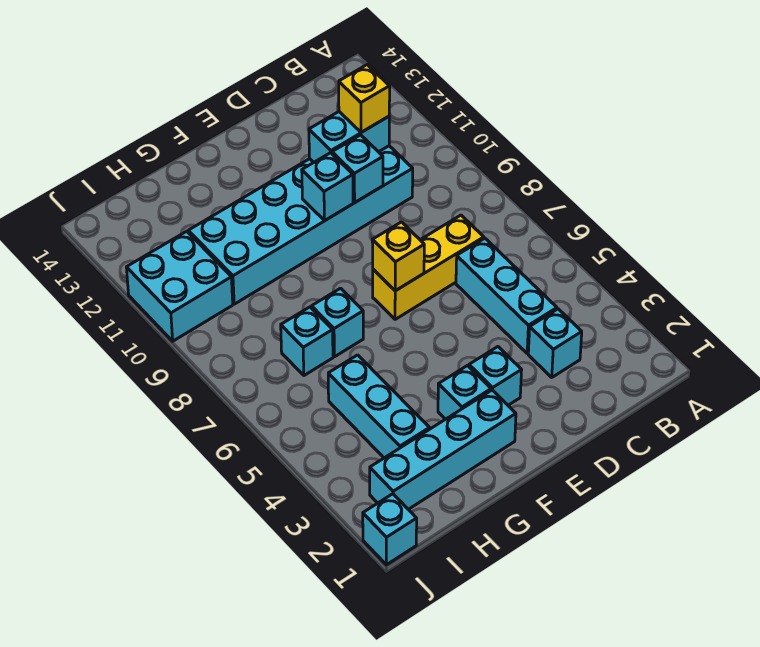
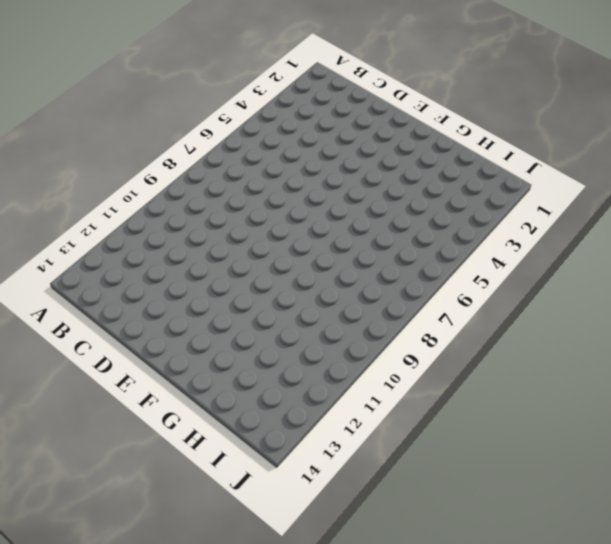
none -> cyan 1x1 brick [528,309,582,377]
none -> cyan 1x3 brick [456,238,557,353]
none -> yellow 1x3 brick [373,215,484,319]

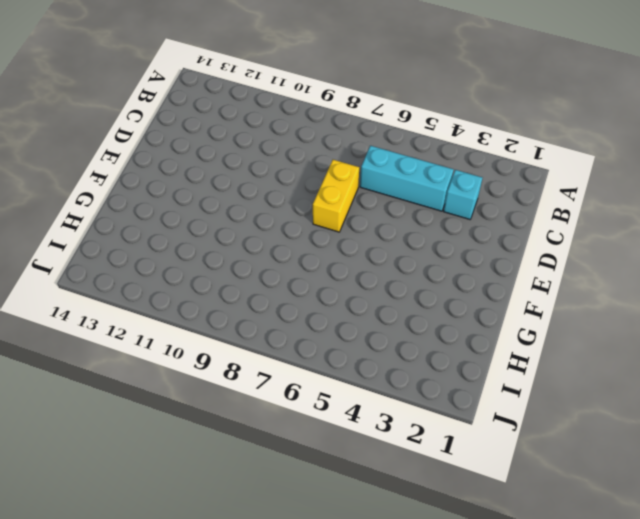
yellow 1x2 brick [313,160,359,232] -> yellow 1x3 brick [373,215,484,319]
none -> cyan 2x6 brick [188,146,413,304]
none -> cyan 1x1 brick [469,347,522,405]
none -> cyan 1x4 brick [370,390,516,509]

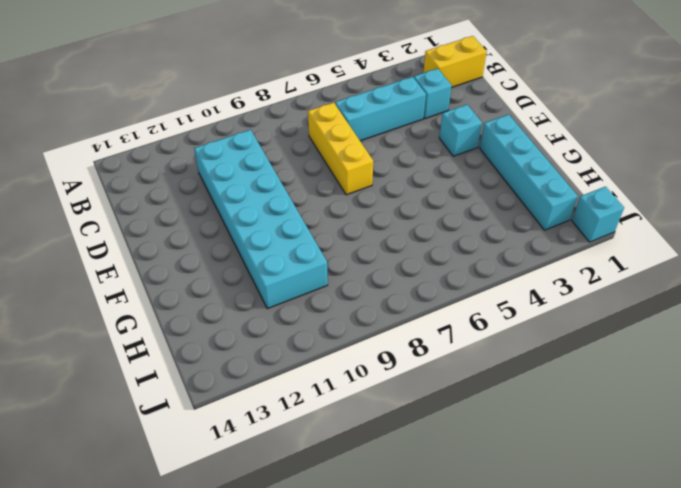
yellow 1x2 brick [423,36,487,87] -> none
none -> cyan 1x1 brick [438,366,491,419]
none -> cyan 1x1 brick [312,288,363,357]
none -> cyan 1x3 brick [328,355,430,458]

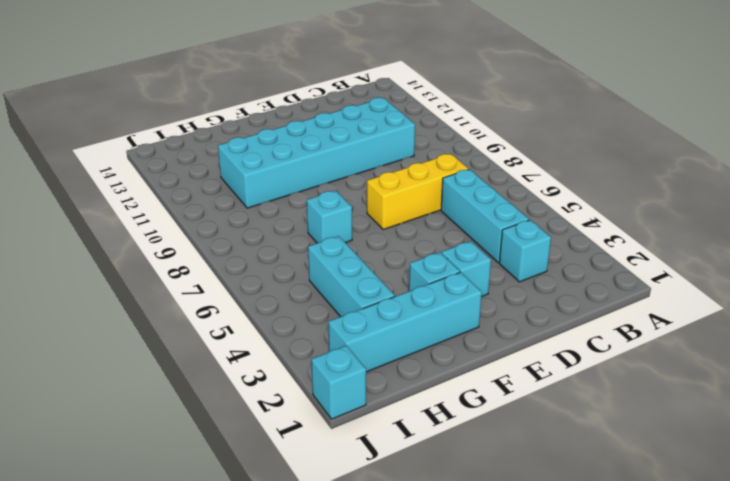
none -> cyan 1x1 brick [281,307,333,375]
none -> cyan 2x2 brick [126,231,233,341]
none -> cyan 1x2 brick [309,112,389,162]

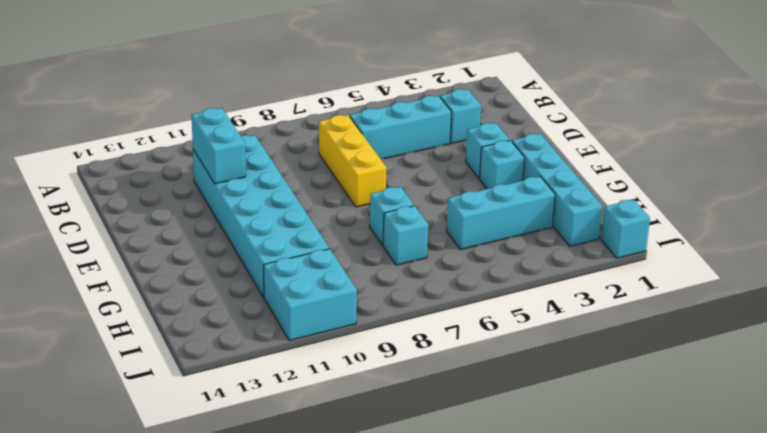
none -> cyan 1x1 brick [332,135,383,202]
none -> yellow 1x1 brick [372,222,424,291]
none -> cyan 1x1 brick [302,153,353,221]

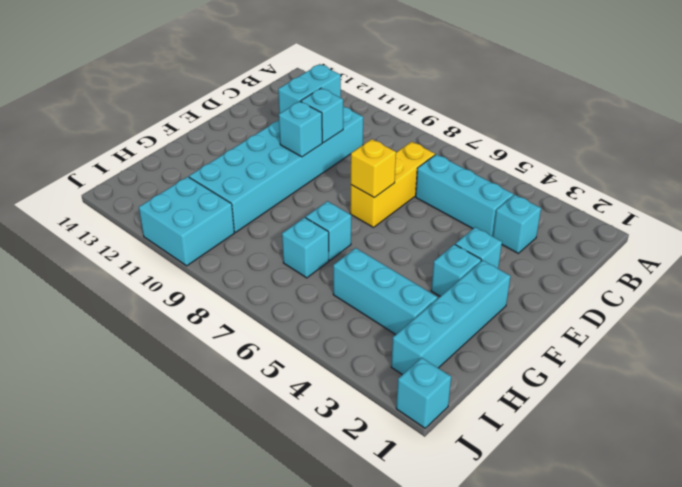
none -> yellow 1x1 brick [339,65,390,132]

